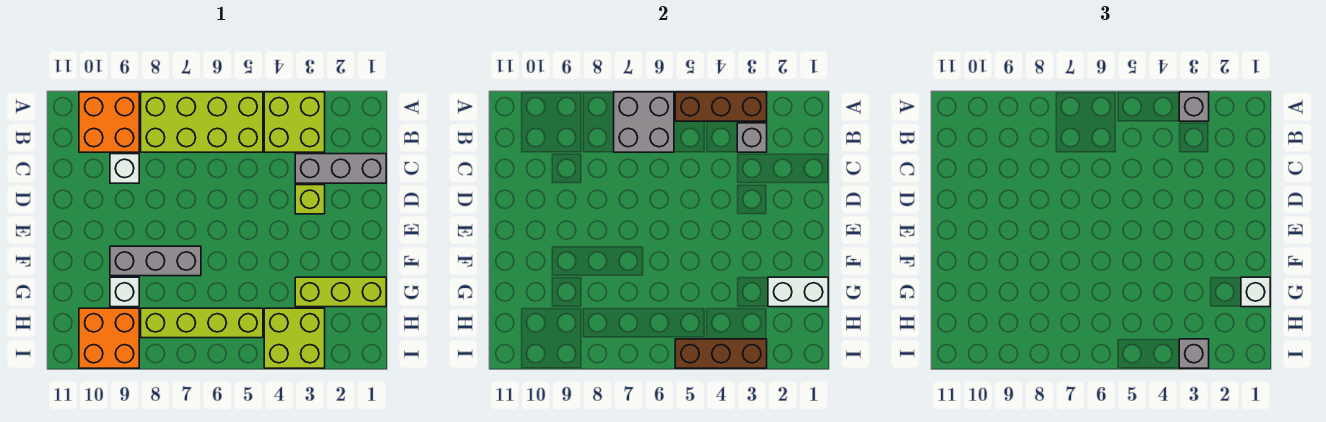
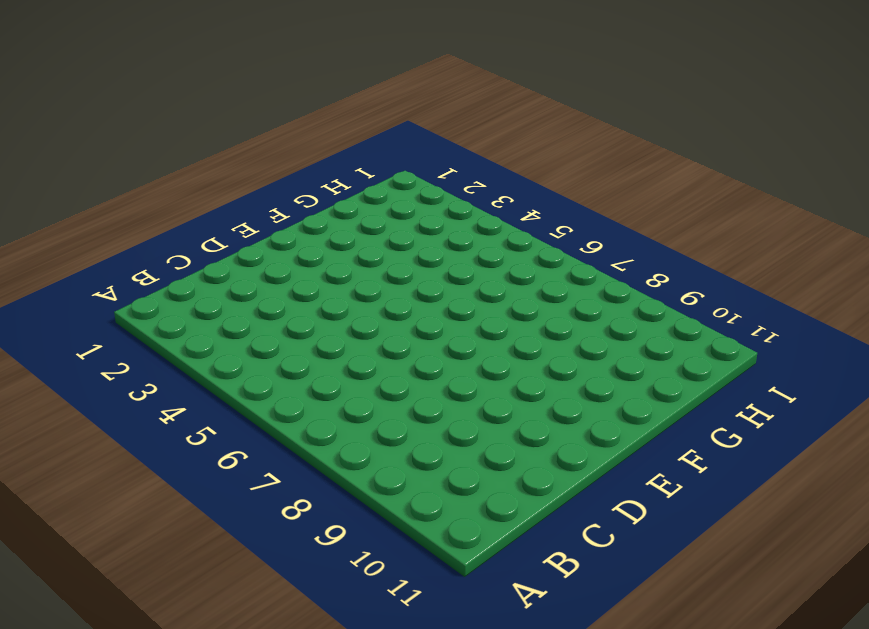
none -> lime 2x2 brick [264,92,325,152]
none -> lime 2x4 brick [141,92,263,152]
none -> orange 2x2 brick [79,92,139,152]

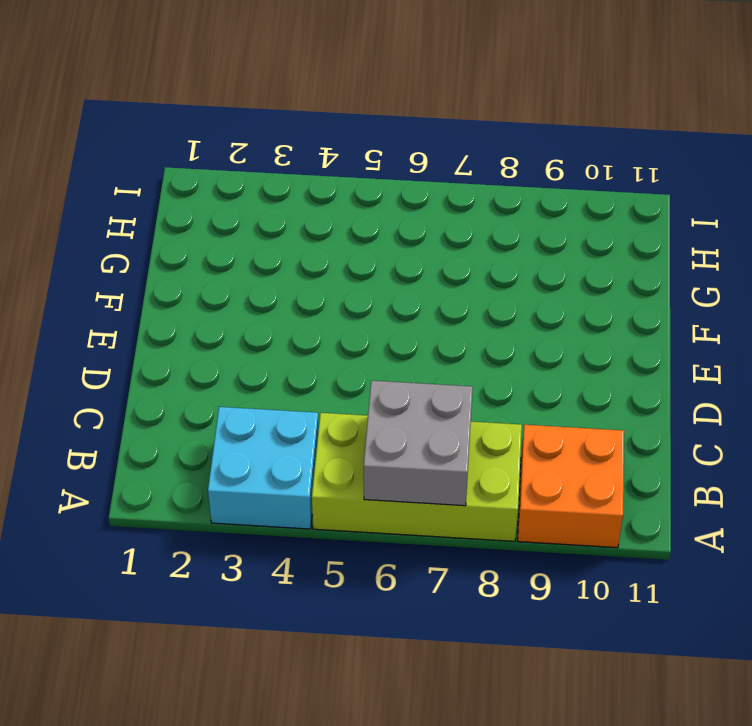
cyan 2x2 brick [208,407,319,529] -> lime 2x2 brick [264,92,325,152]
none -> grey 1x3 brick [295,154,386,183]
none -> white 1x1 brick [110,154,139,183]
none -> lime 1x1 brick [295,185,325,214]

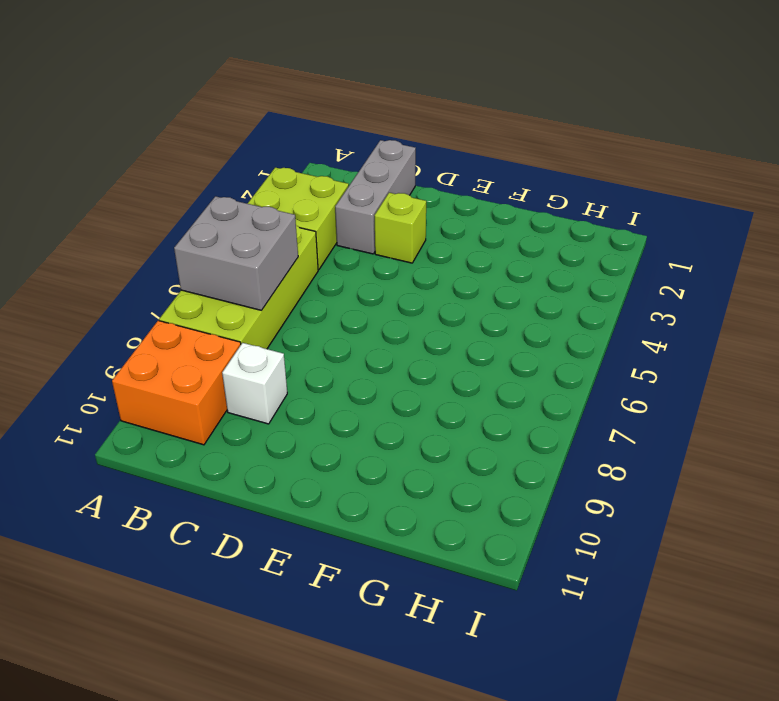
none -> grey 1x3 brick [110,246,201,276]
none -> lime 1x3 brick [295,277,386,307]
none -> white 1x1 brick [110,277,139,307]

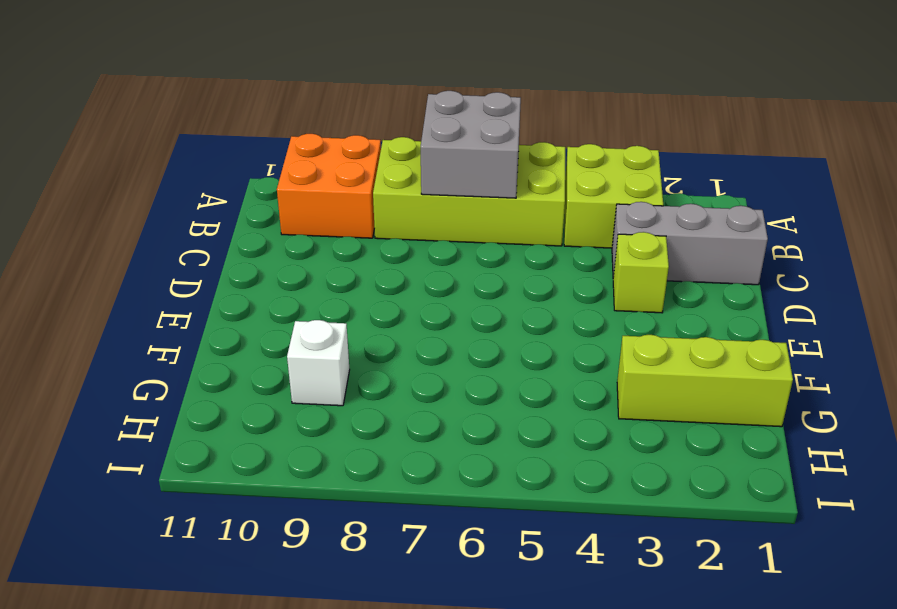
none -> white 1x1 brick [110,154,139,183]
none -> grey 1x3 brick [110,246,201,276]
none -> lime 2x2 brick [264,308,325,368]

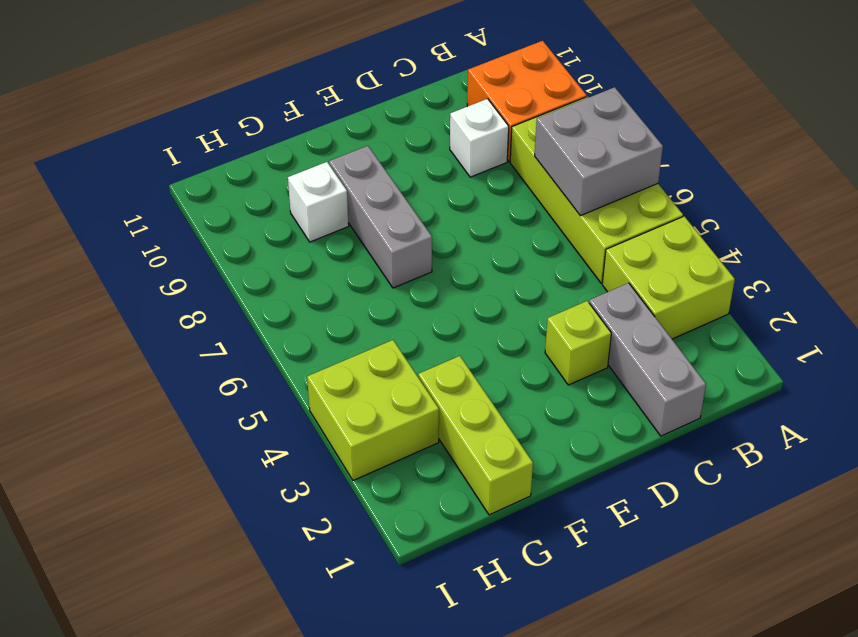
none -> lime 1x4 brick [141,308,263,338]
none -> orange 2x2 brick [79,308,139,368]
none -> brown 1x3 brick [675,92,767,121]

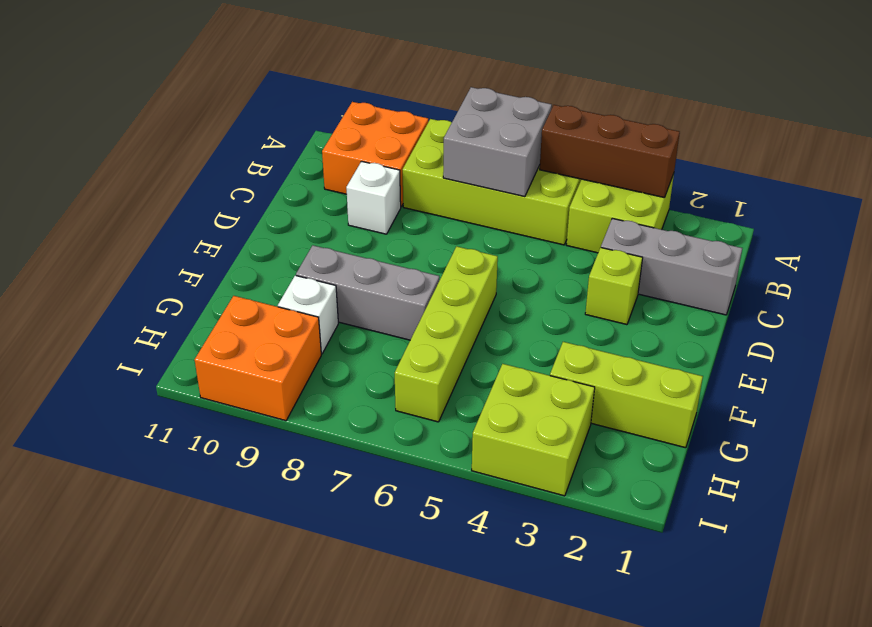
lime 1x4 brick [395,246,498,422] -> lime 1x4 brick turned to [141,308,263,338]
none -> grey 1x1 brick [737,123,767,152]
none -> white 1x2 brick [768,277,828,307]
none -> brown 1x3 brick [675,339,767,368]

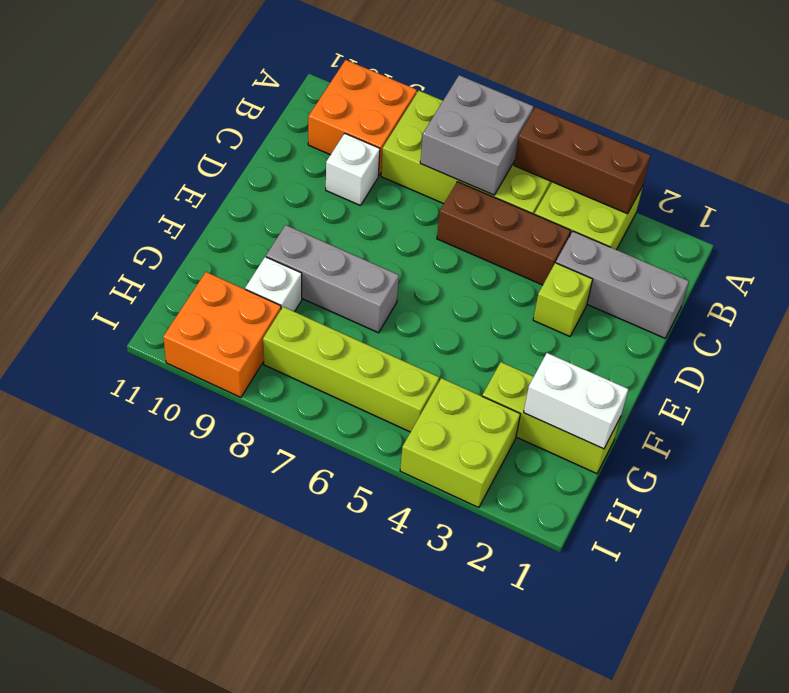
brown 1x3 brick [437,182,571,285] -> brown 1x3 brick moved to [675,339,767,368]
none -> grey 1x1 brick [737,123,767,152]
none -> grey 1x1 brick [1179,92,1209,121]
none -> white 1x1 brick [1241,277,1270,307]

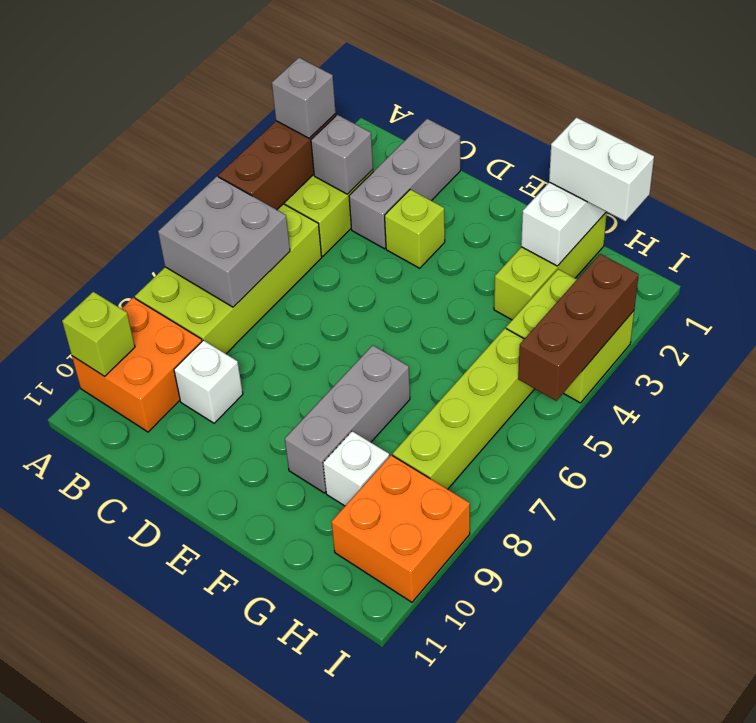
lime 1x1 brick [62,292,135,376] -> none
white 1x2 brick [549,117,654,221] -> white 1x1 brick [1241,277,1270,307]
none -> grey 1x1 brick [1179,339,1209,368]

